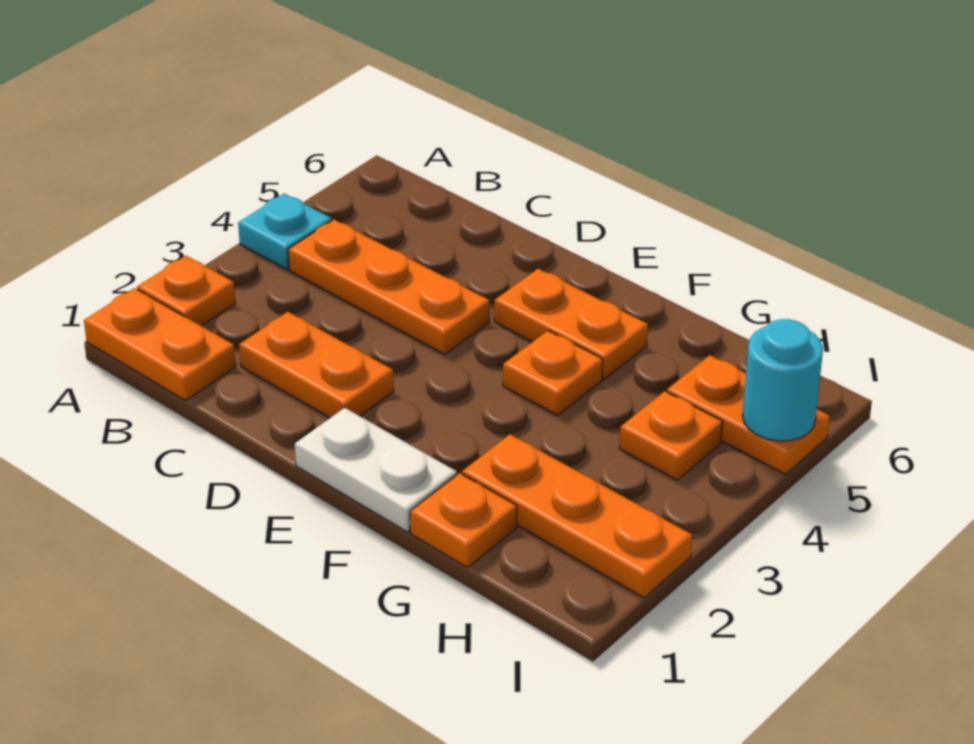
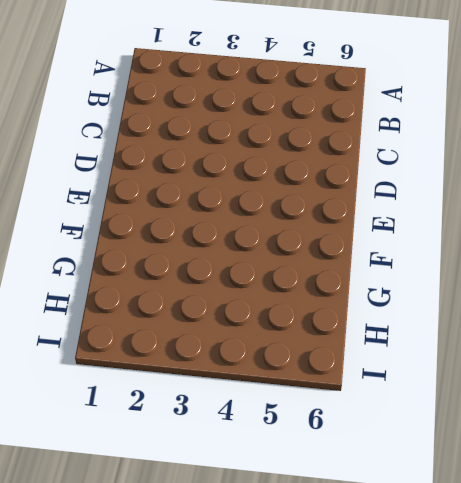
none -> orange 1x2 plate [84,288,236,401]
none -> orange 1x1 plate [137,256,235,326]
none -> cyan 1x1 plate [238,194,332,269]

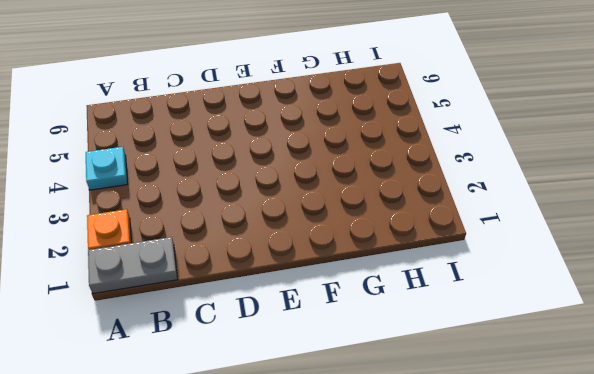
grey 1x2 plate [88,237,178,294] -> orange 1x2 plate [84,288,236,401]
none -> orange 1x3 plate [288,220,490,354]
none -> orange 1x2 plate [239,312,394,418]
none -> white 1x2 plate [295,408,457,532]

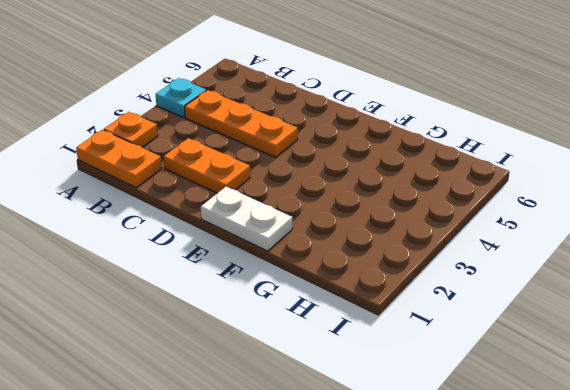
none -> orange 1x2 plate [494,269,648,379]
none -> orange 1x1 plate [503,331,603,415]
none -> orange 1x1 plate [410,473,517,568]

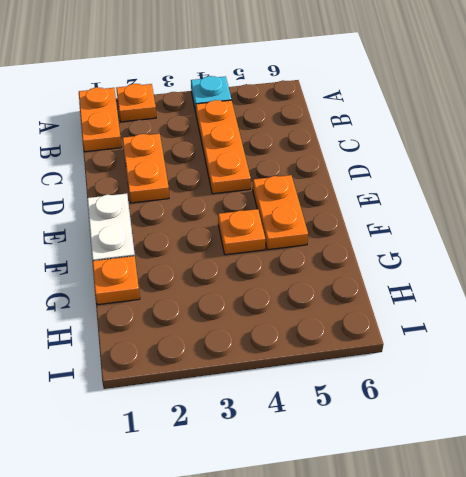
none -> orange 1x3 plate [462,434,692,598]
none -> orange 1x1 plate [619,391,723,480]
none -> orange 1x2 plate [667,355,830,474]

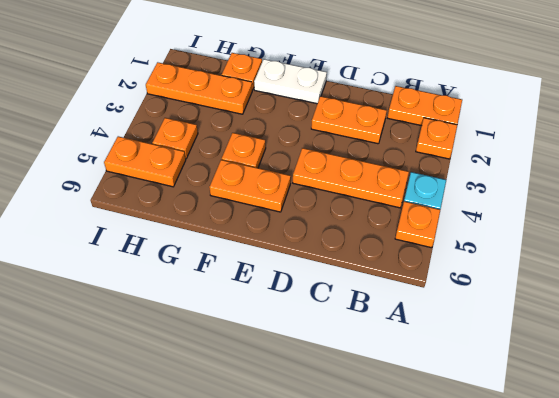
orange 1x1 plate [395,201,440,248] -> none
none -> cyan 1x1 round brick [742,319,823,441]

